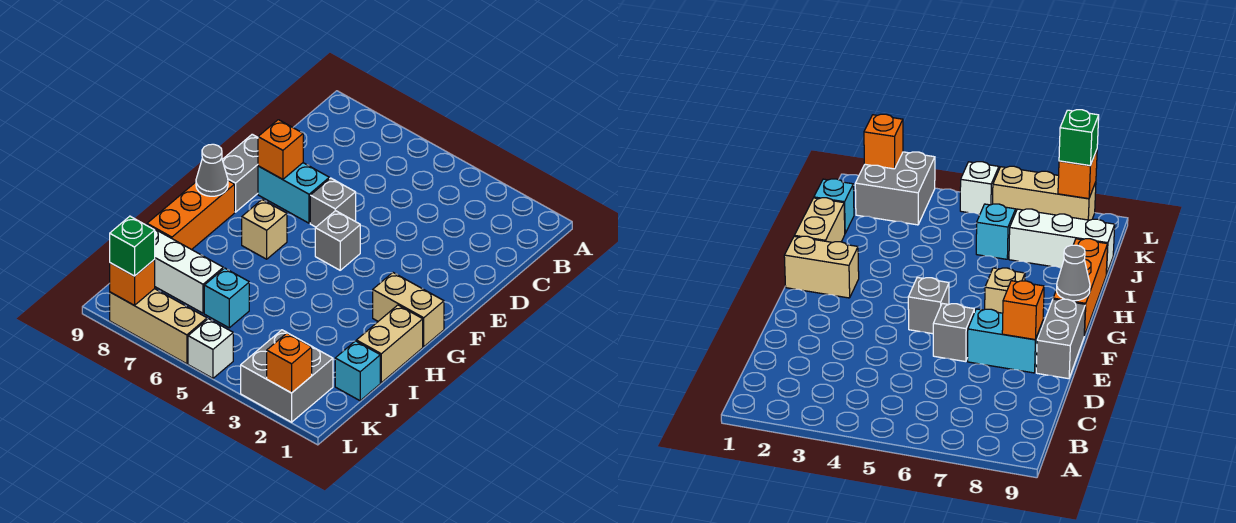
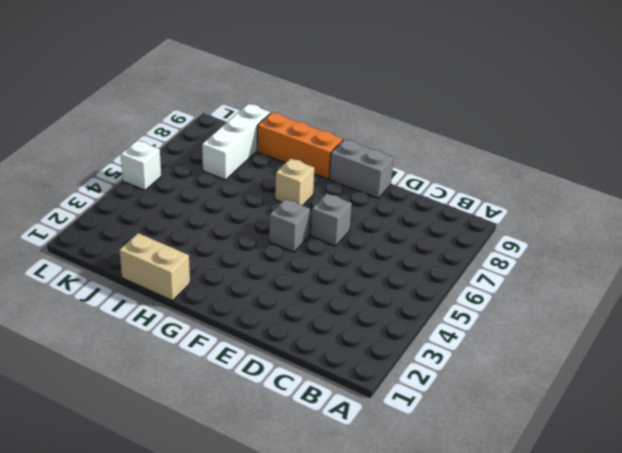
none -> cyan 1x2 brick [258,163,329,223]
none -> tan 1x2 brick [373,273,444,347]
none -> cyan 1x1 brick [335,341,380,401]

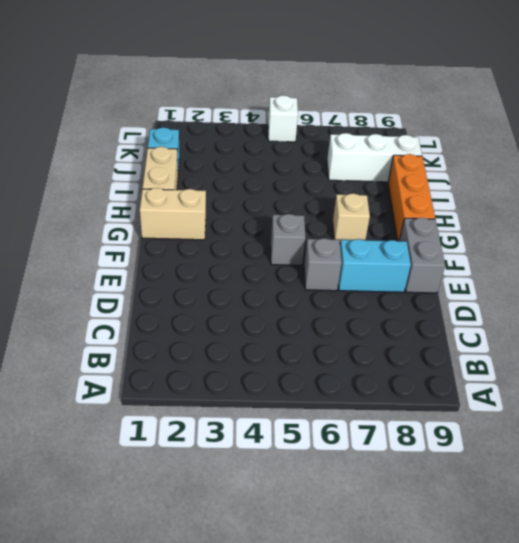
none -> cyan 1x1 brick [204,268,249,328]
none -> grey 2x2 brick [241,330,333,422]
none -> tan 1x3 brick [110,289,207,364]

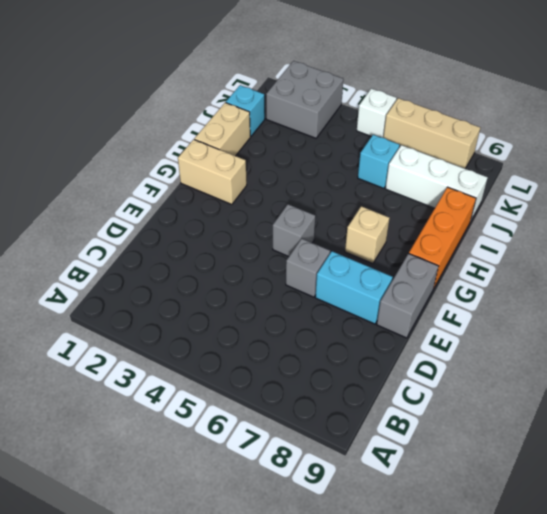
none -> orange 1x1 brick [258,120,303,179]
none -> grey 1x1 cone [196,144,228,196]
none -> orange 1x1 brick [267,333,312,393]

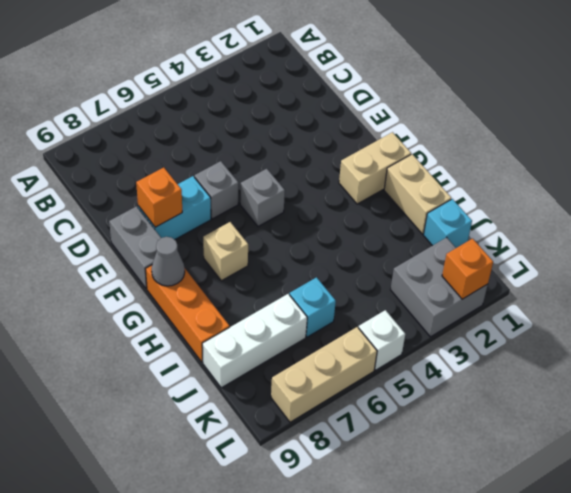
none -> orange 1x1 brick [110,260,155,306]
none -> green 1x1 brick [110,216,155,276]

